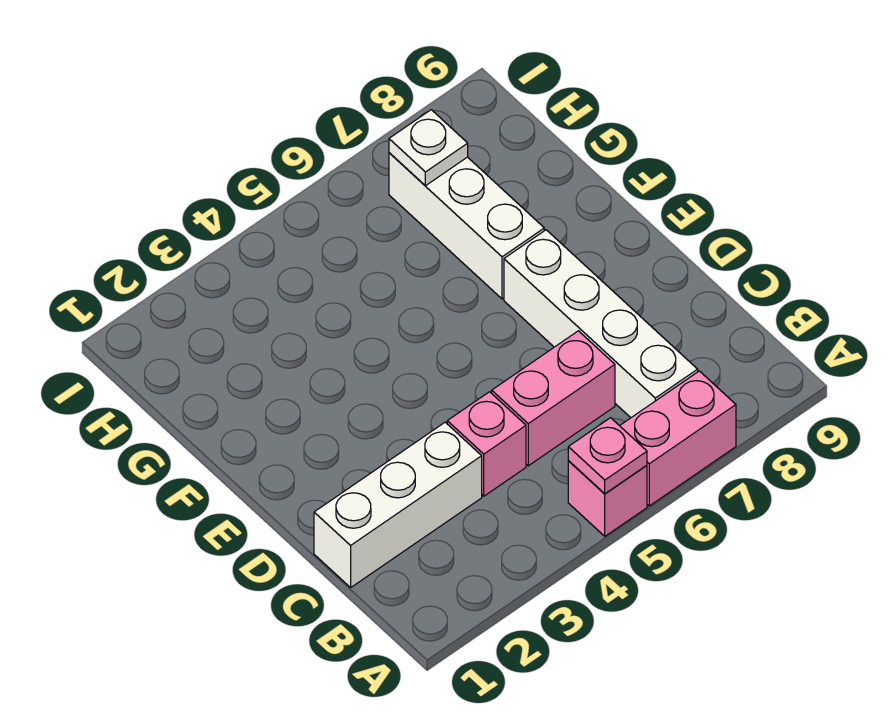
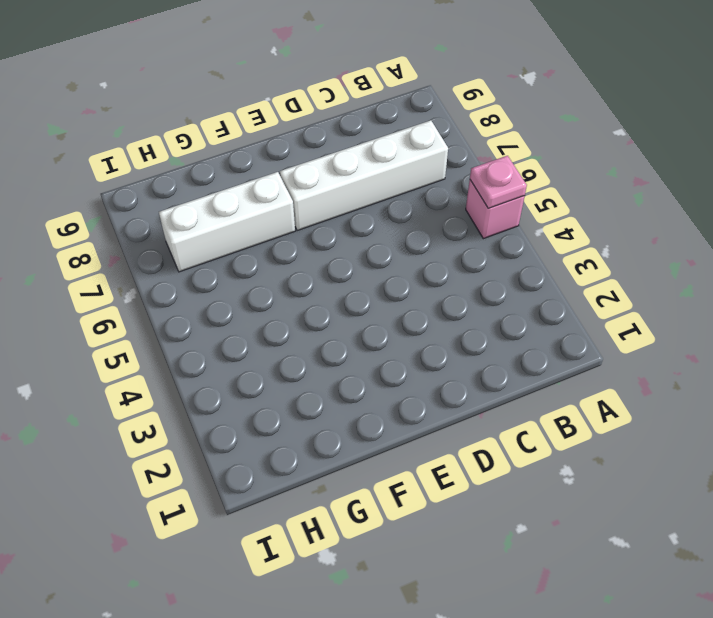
none -> pink 1x2 brick [620,371,736,506]
none -> white 1x3 brick [314,422,482,588]

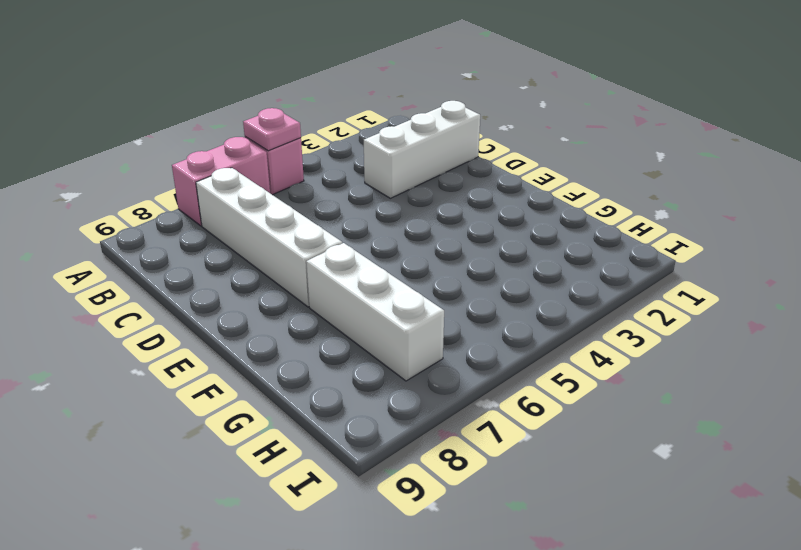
none -> pink 1x1 brick [447,392,526,496]
none -> pink 1x2 brick [492,331,615,466]

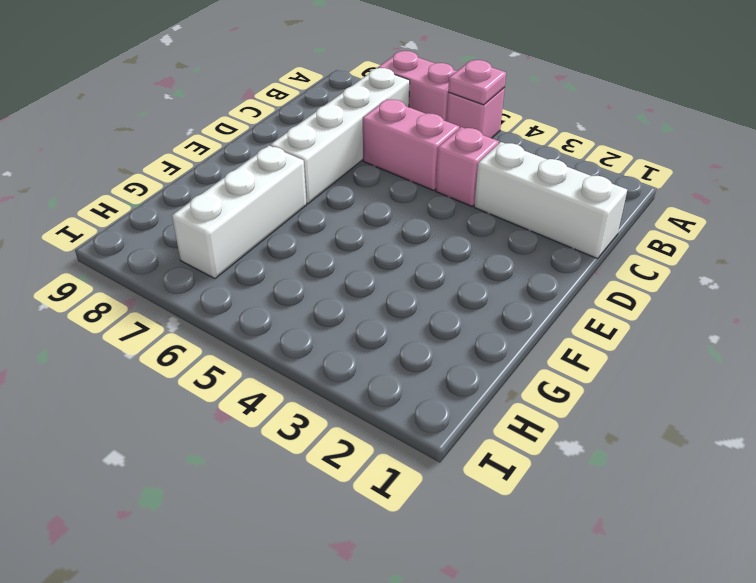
none -> white 1x1 plate [389,110,468,186]

